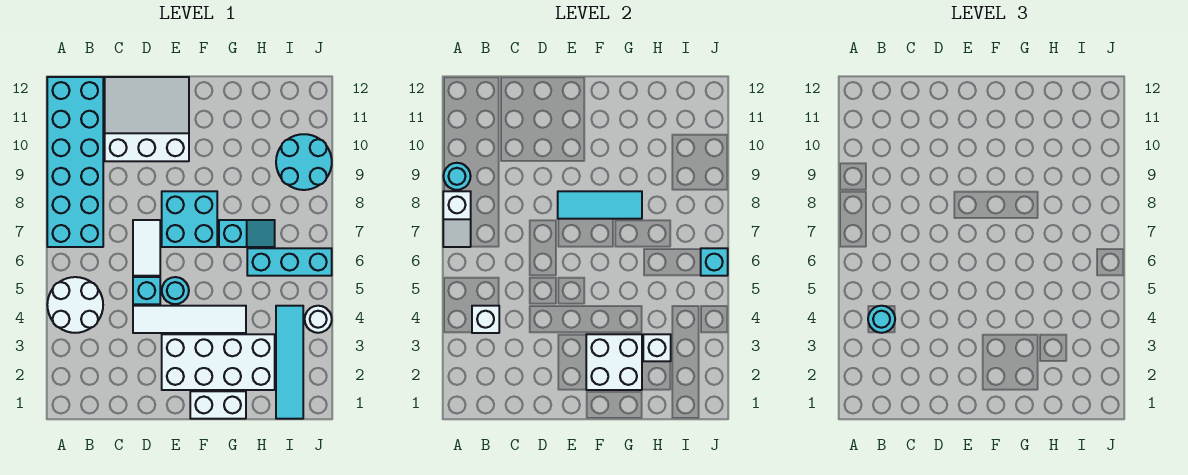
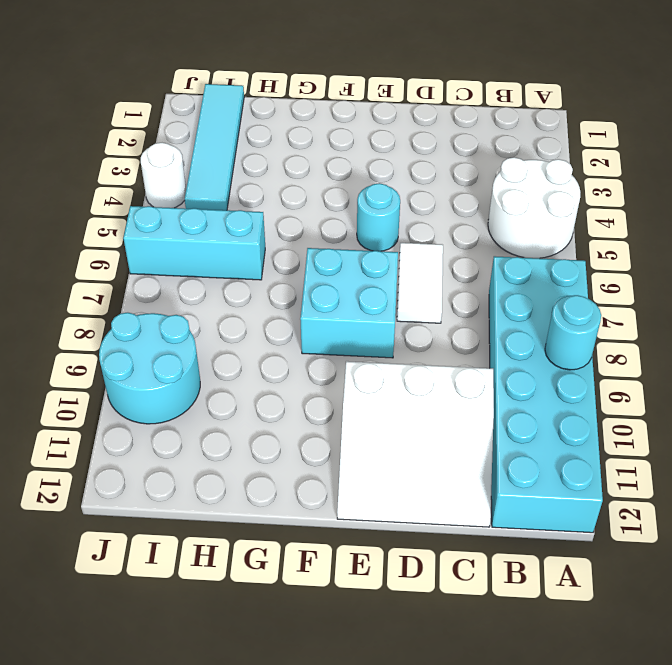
none -> white 1x4 tile [133,306,246,333]
none -> cyan 1x1 brick [133,277,160,304]
none -> white 2x4 brick [162,334,275,390]

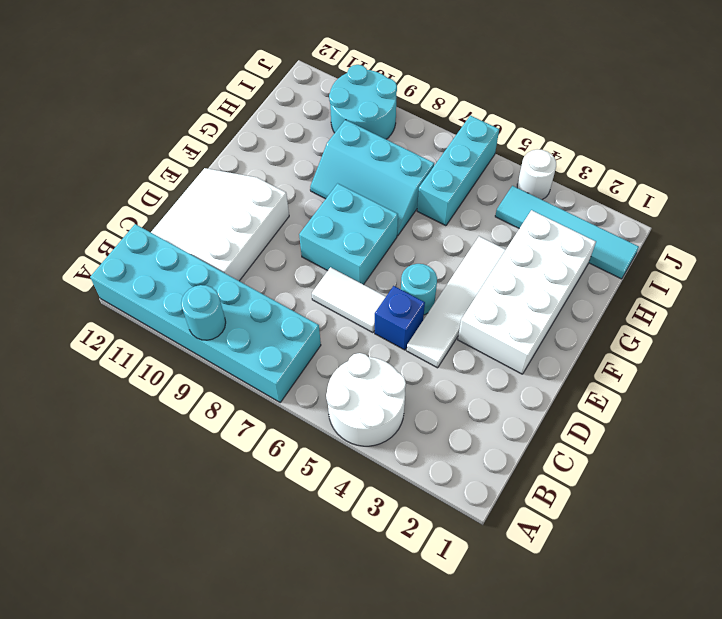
blue 1x1 brick [375,286,425,350] -> cyan 1x1 brick [133,277,160,304]
cyan 2x3 slope [310,120,434,236] -> cyan 1x2 slope [219,220,275,247]
none -> white 1x2 brick [190,391,246,419]
none -> white 1x2 slope [443,191,471,247]
none -> white 1x1 brick [472,306,499,333]

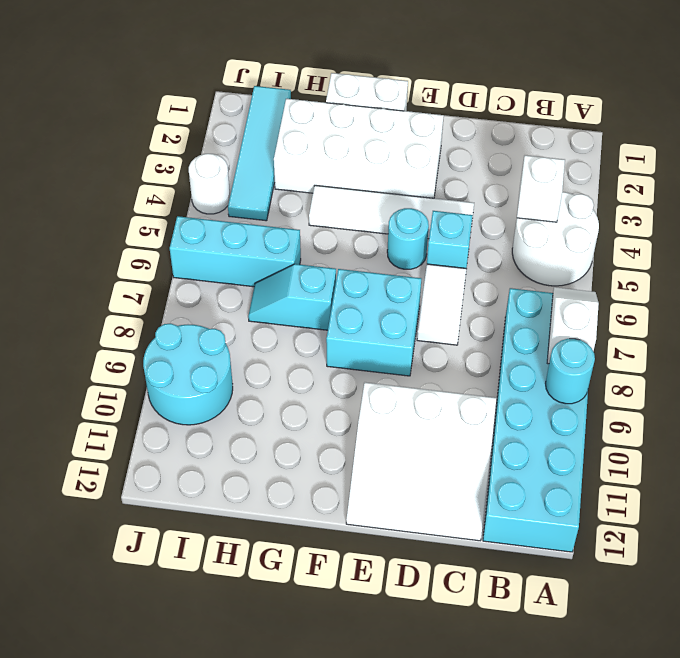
none -> cyan 1x3 tile [558,191,642,219]
none -> white 2x2 brick [586,334,642,390]
none -> white 1x1 brick [643,334,671,361]

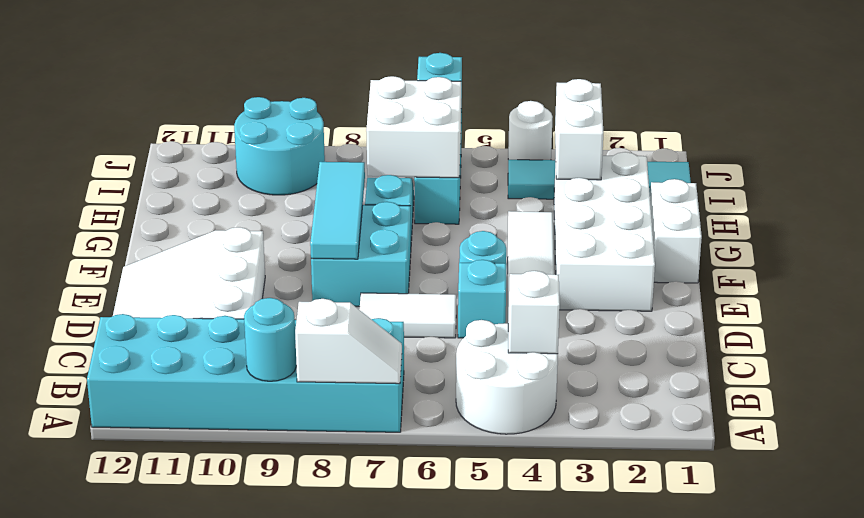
white 1x2 brick [555,79,603,180] -> white 1x1 brick [643,334,671,361]
white 2x2 brick [366,76,461,178] -> white 2x2 brick moved to [586,334,642,390]
none -> cyan 1x1 round brick [868,306,895,333]

